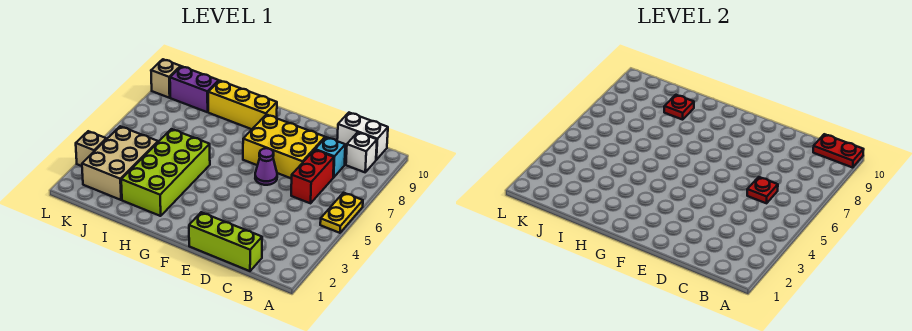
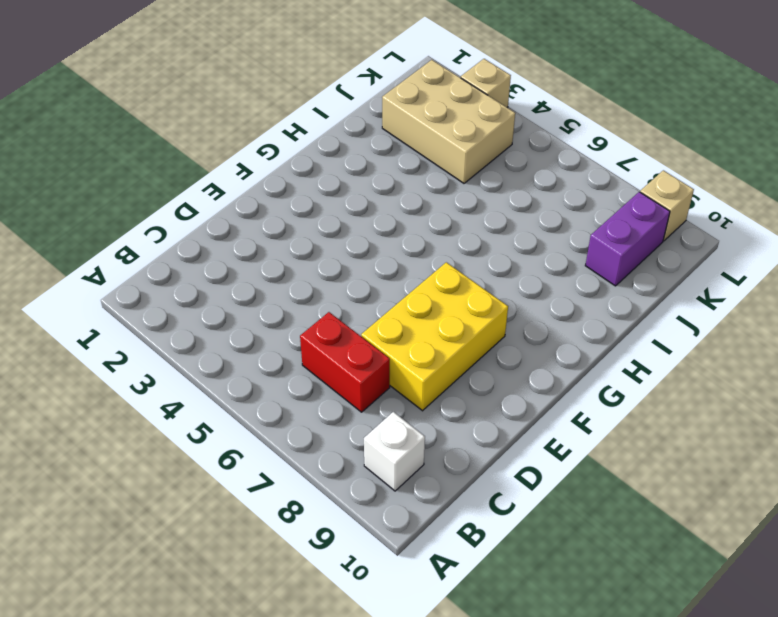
none -> yellow 1x2 plate [320,193,363,233]
none -> white 1x2 brick [337,113,388,160]
none -> lime 1x3 brick [189,212,262,271]

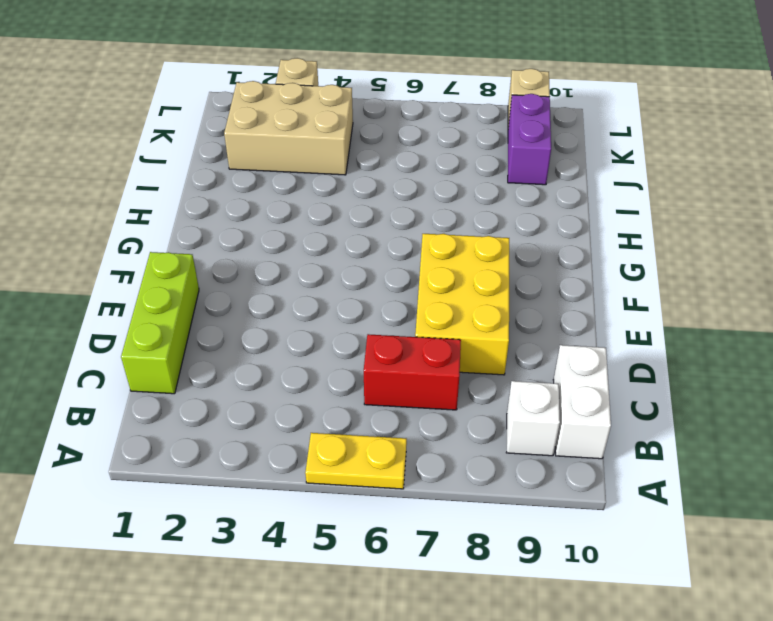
none -> cyan 1x1 brick [315,137,345,177]
none -> purple 1x1 cone [255,148,277,185]
none -> yellow 1x3 brick [208,81,277,129]

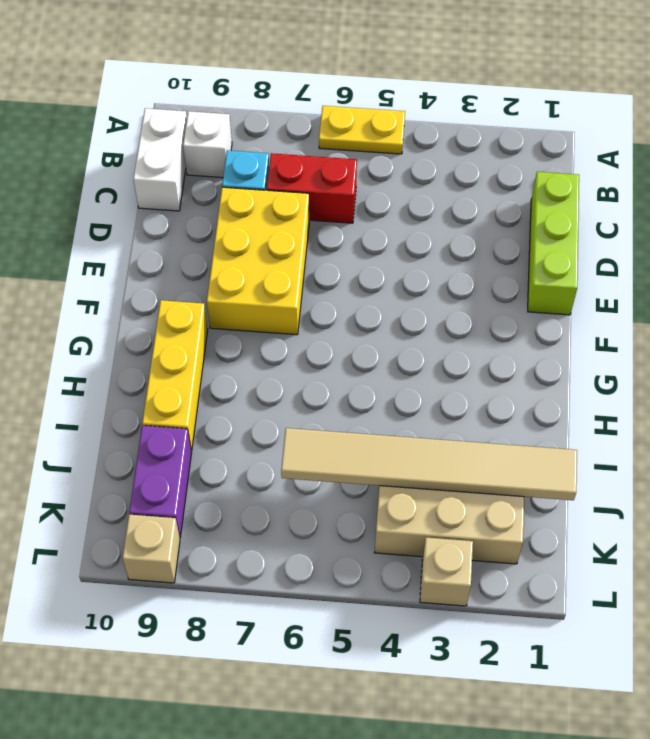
tan 1x6 tile [281,428,577,500] -> none
none -> purple 1x1 cone [255,148,277,185]
none -> lime 2x4 brick [121,129,210,216]
none -> red 1x2 plate [813,134,864,167]

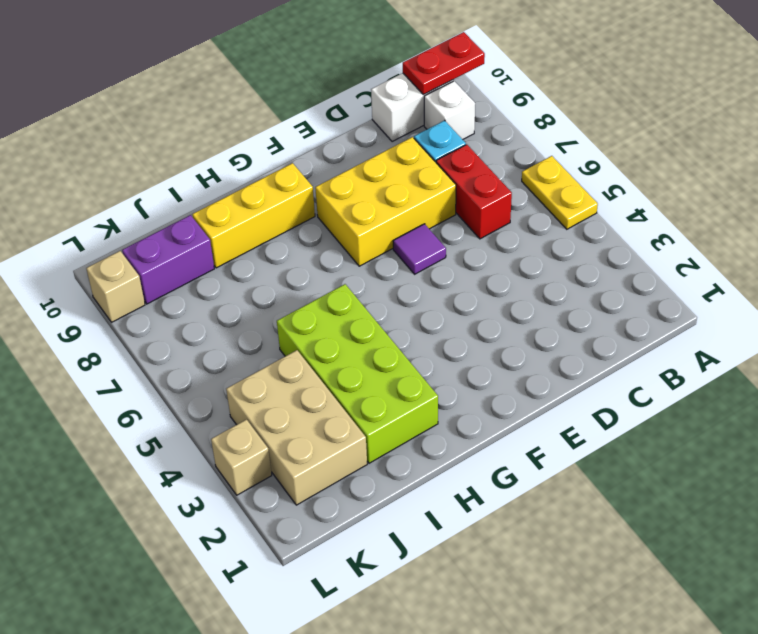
purple 1x1 tile [393,224,446,274] -> purple 1x1 cone [255,148,277,185]
none -> lime 1x3 brick [189,212,262,271]
none -> red 1x1 plate [747,177,778,203]
none -> red 1x1 plate [664,95,694,120]

